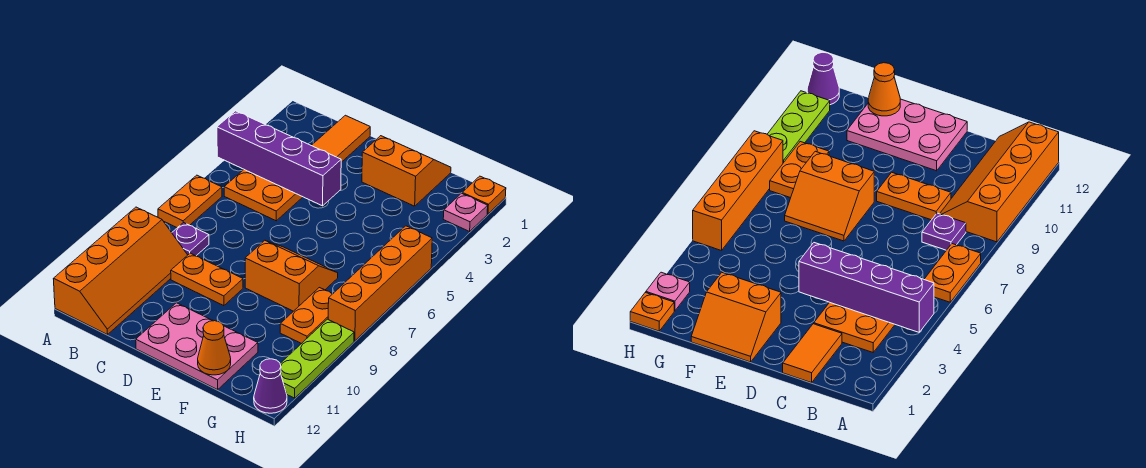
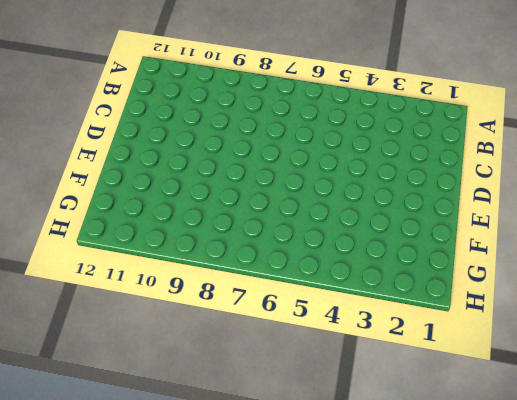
none -> orange 1x2 plate [158,175,222,228]
none -> orange 2x4 slope [53,207,187,335]
none -> orange 2x3 plate [224,170,302,221]

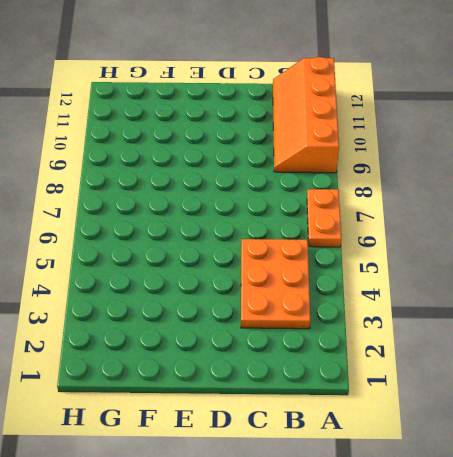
none -> purple 1x1 plate [172,222,209,256]
none -> orange 1x2 tile [311,115,370,162]
none -> orange 1x2 plate [171,253,243,306]

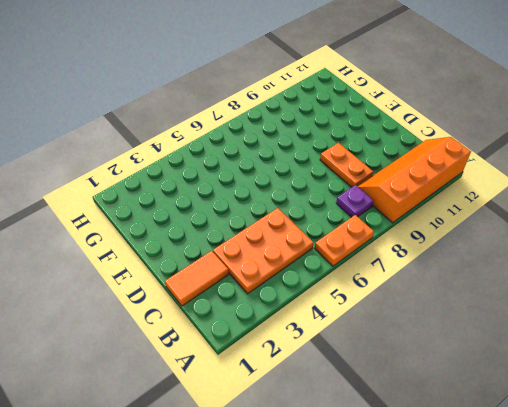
none -> pink 2x3 plate [136,303,258,390]
none -> orange 2x2 slope [362,136,451,206]
none -> orange 2x2 slope [245,240,338,311]

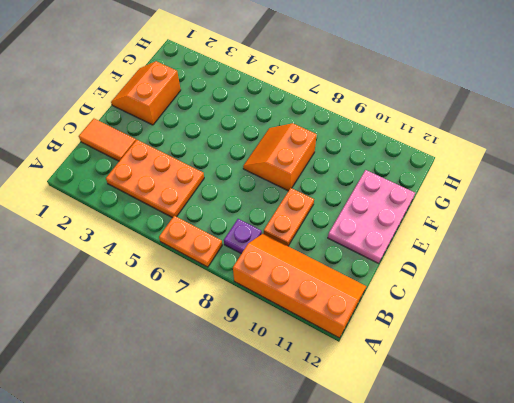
none -> orange 1x2 plate [280,288,332,344]
none -> orange 1x1 plate [462,176,506,214]
none -> pink 1x1 plate [443,193,488,231]

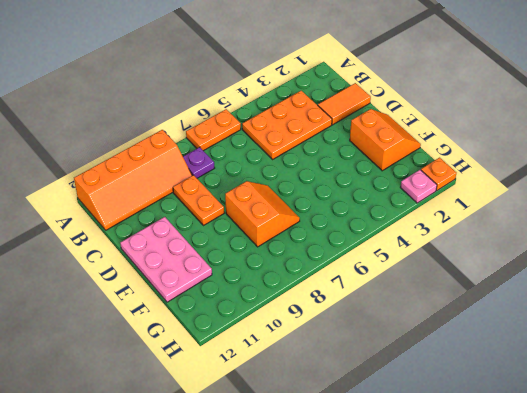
none -> orange 1x2 plate [280,288,332,344]
none -> orange 1x4 brick [328,226,432,341]
none -> lime 1x3 plate [280,319,354,398]

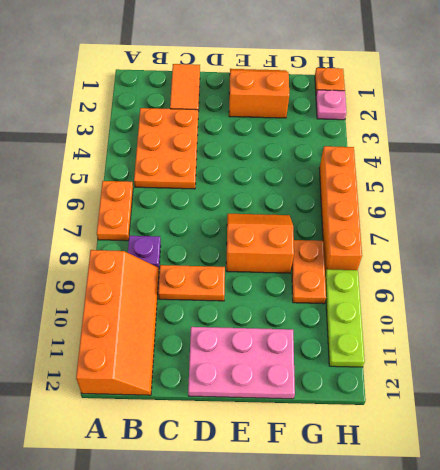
none -> purple 1x1 cone [254,359,287,413]
none -> purple 1x4 brick [217,111,341,206]
none -> orange 1x1 cone [198,321,231,375]

